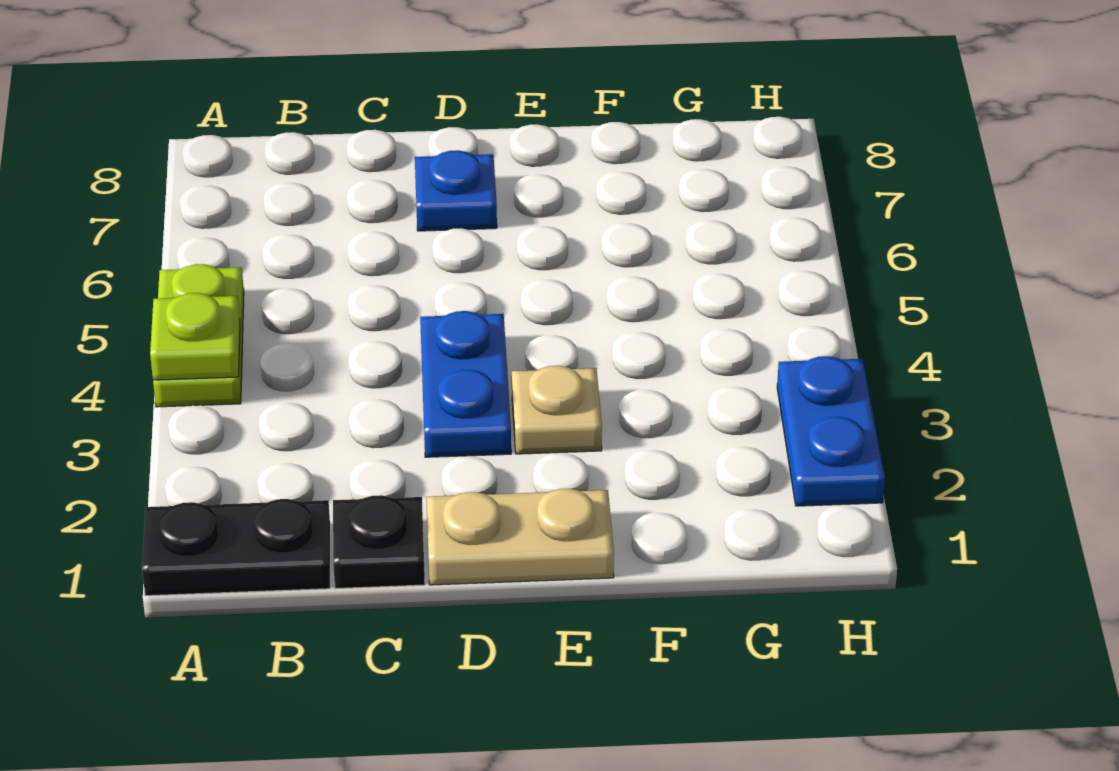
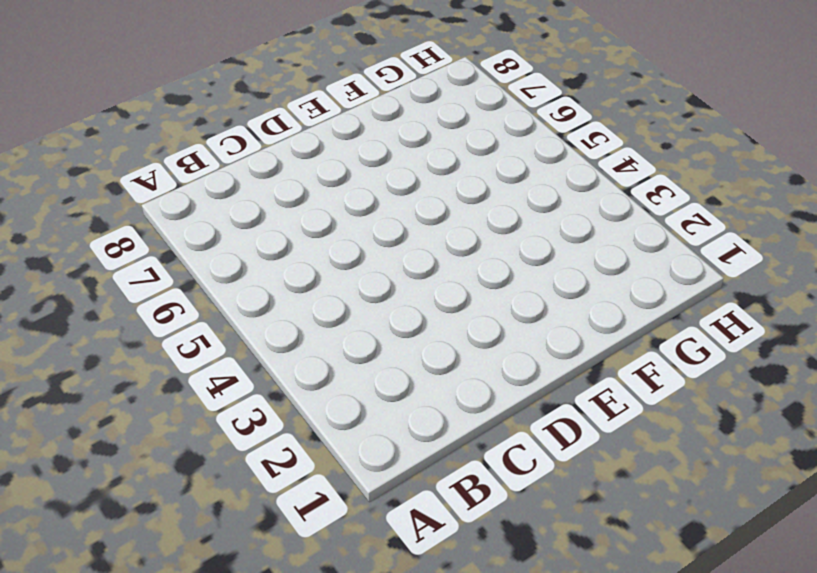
none -> black 1x2 plate [142,499,330,596]
none -> lime 1x2 plate [153,264,244,407]

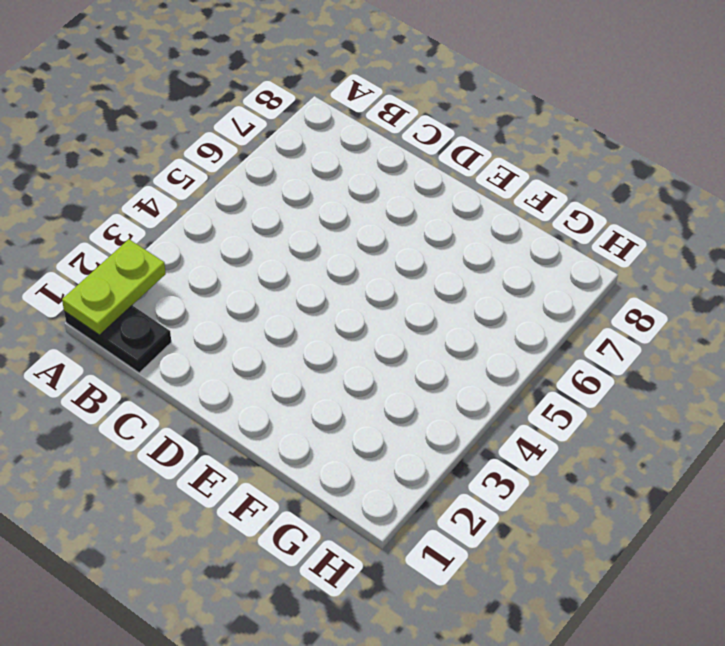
lime 1x2 plate [62,239,166,335] -> lime 1x2 plate moved to [153,264,244,407]
none -> black 1x1 plate [333,495,425,589]
none -> tan 1x2 plate [426,489,614,585]

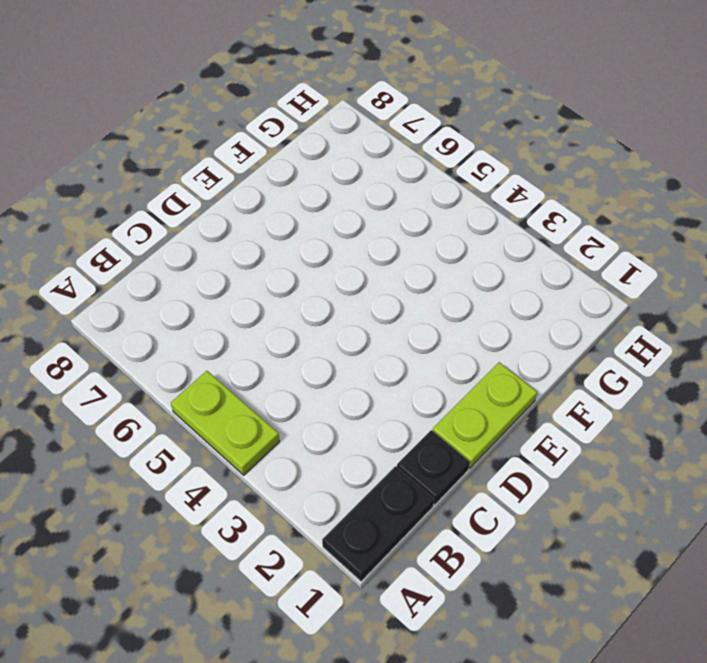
lime 1x2 plate [433,362,537,468] -> tan 1x2 plate [426,489,614,585]
none -> blue 1x2 plate [420,311,511,457]
none -> blue 1x1 plate [415,150,497,231]

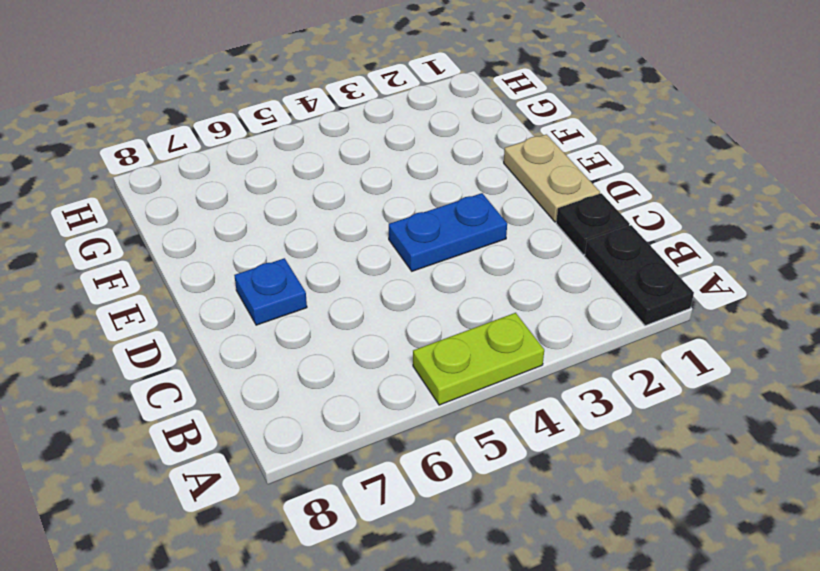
none -> tan 1x1 plate [512,366,602,454]
none -> blue 1x2 plate [777,356,885,506]

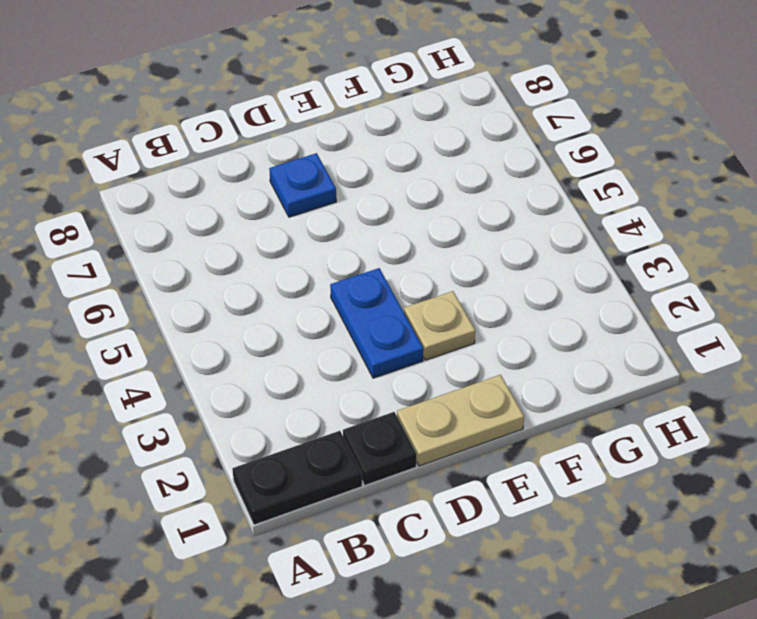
none -> lime 1x2 plate [153,264,244,407]
none -> blue 1x2 plate [777,356,885,506]

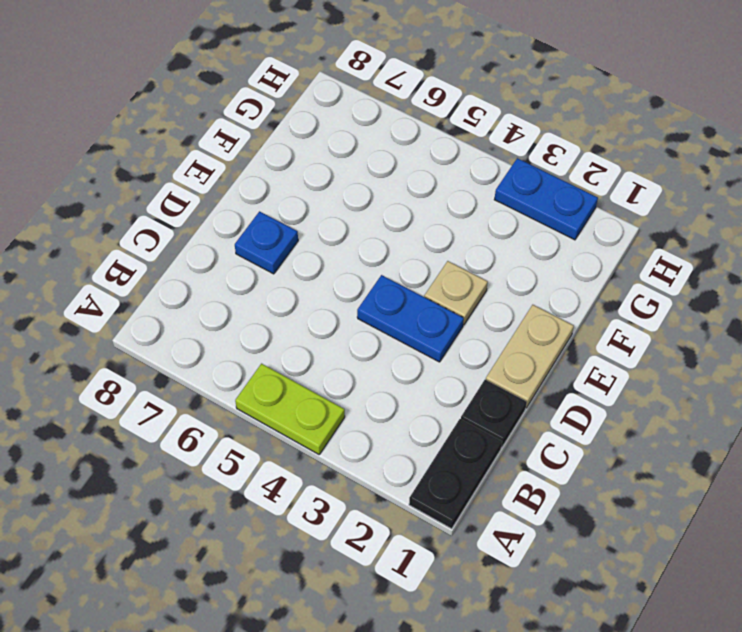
none -> lime 1x1 plate [150,293,240,380]

